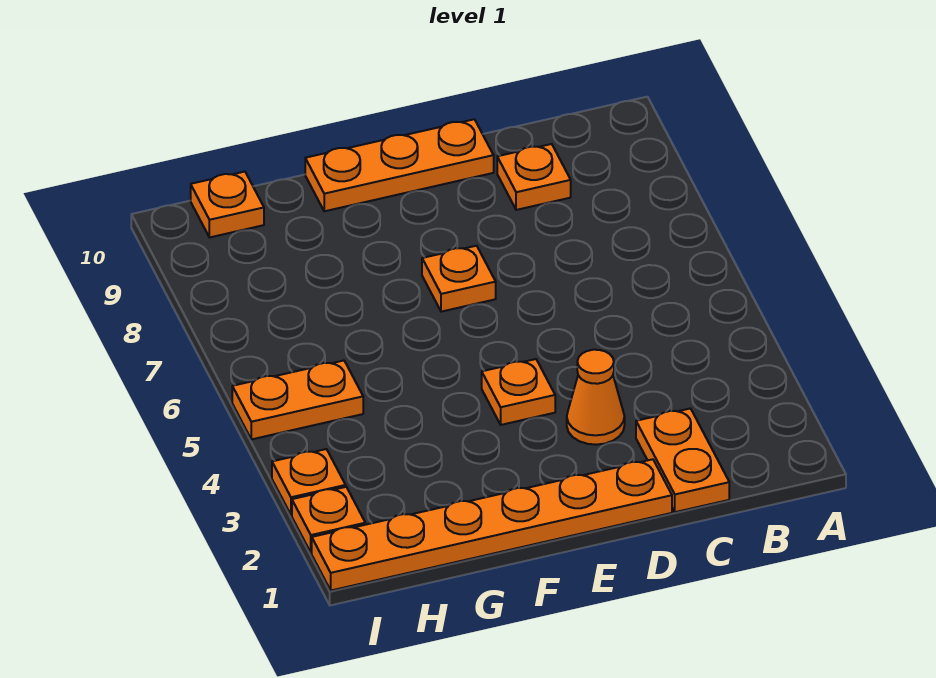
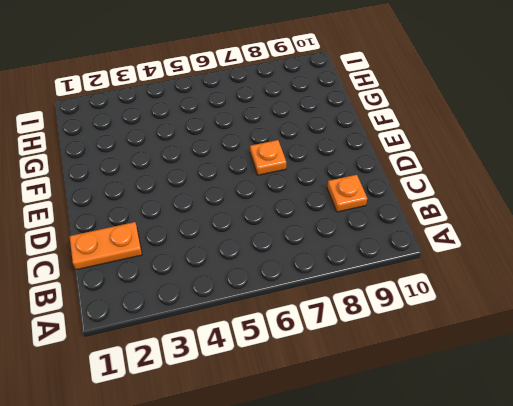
none -> orange 1x6 plate [312,459,672,590]
none -> orange 1x1 cone [567,350,625,445]

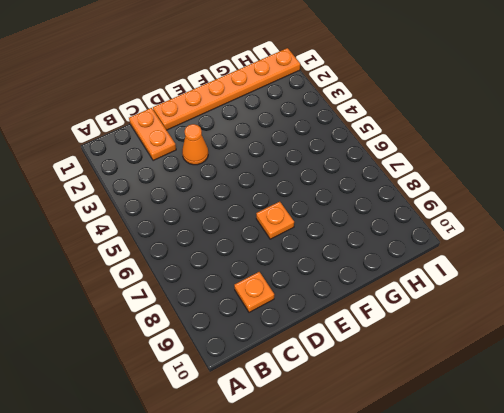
none -> orange 1x3 plate [305,119,494,211]
none -> orange 1x1 plate [482,359,555,425]

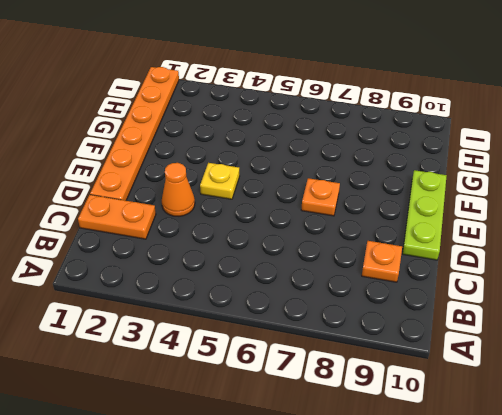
lime 1x3 plate [403,170,447,260] -> orange 1x3 plate [305,119,494,211]
yellow 1x1 plate [200,163,240,199] -> orange 1x1 plate [482,359,555,425]
none -> orange 1x2 plate [232,361,363,439]
none -> orange 1x1 plate [191,172,264,237]

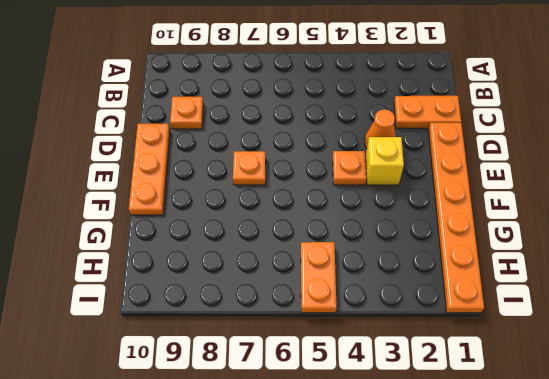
yellow 1x1 brick [365,137,404,185] -> none
none -> orange 1x1 plate [191,172,264,237]
none -> orange 1x1 plate [292,487,365,553]

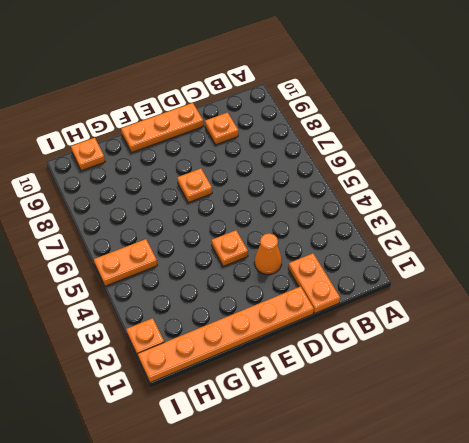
none -> orange 1x1 plate [272,449,346,515]

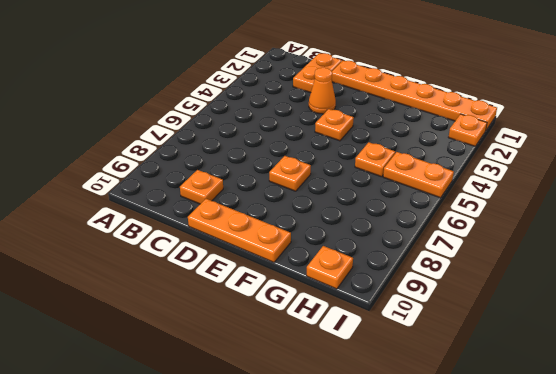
orange 1x1 plate [355,142,395,177] -> orange 1x1 plate moved to [272,449,346,515]

